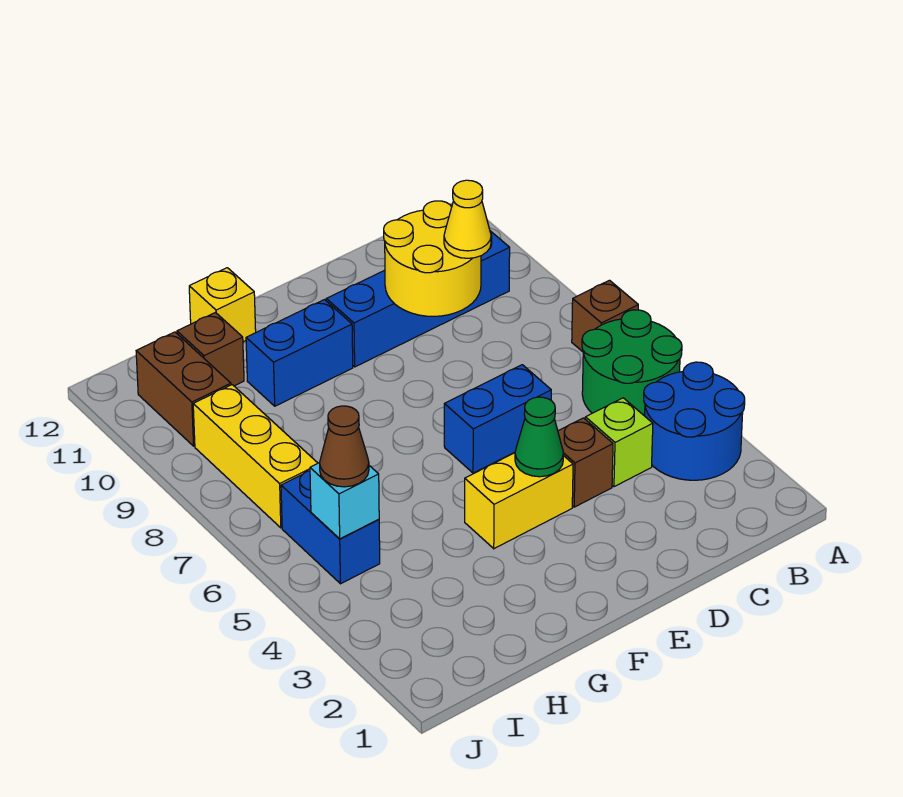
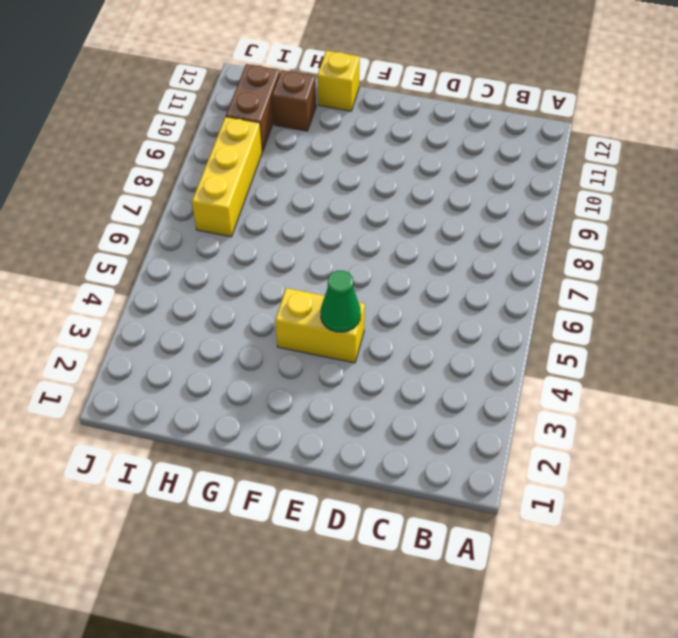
none -> blue 2x2 round brick [644,362,745,480]
none -> green 2x2 round brick [582,310,682,416]
none -> brown 1x1 brick [572,280,638,352]

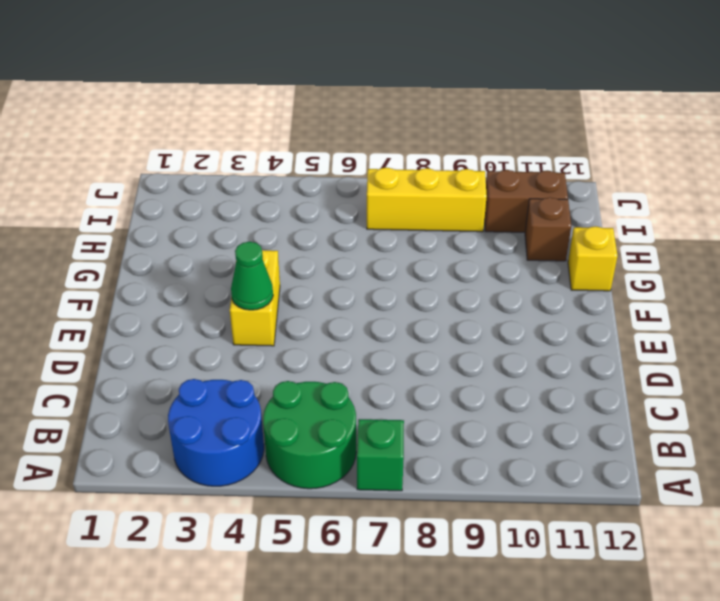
green 1x1 brick [357,419,404,491] -> brown 1x1 brick [572,280,638,352]
none -> blue 1x4 brick [326,231,510,367]
none -> lime 1x1 brick [585,398,653,487]
none -> brown 1x1 brick [558,418,613,507]

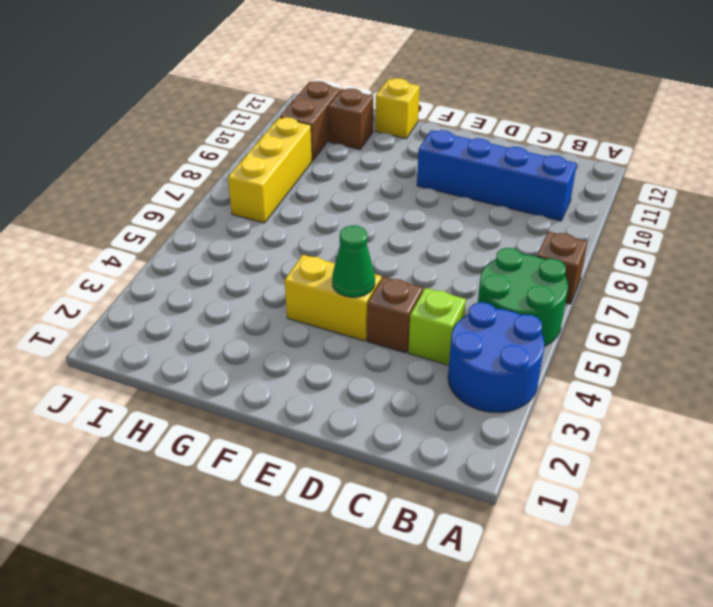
none -> blue 1x2 brick [444,365,551,473]
none -> blue 1x2 brick [246,300,353,406]
none -> blue 1x2 brick [281,471,380,584]

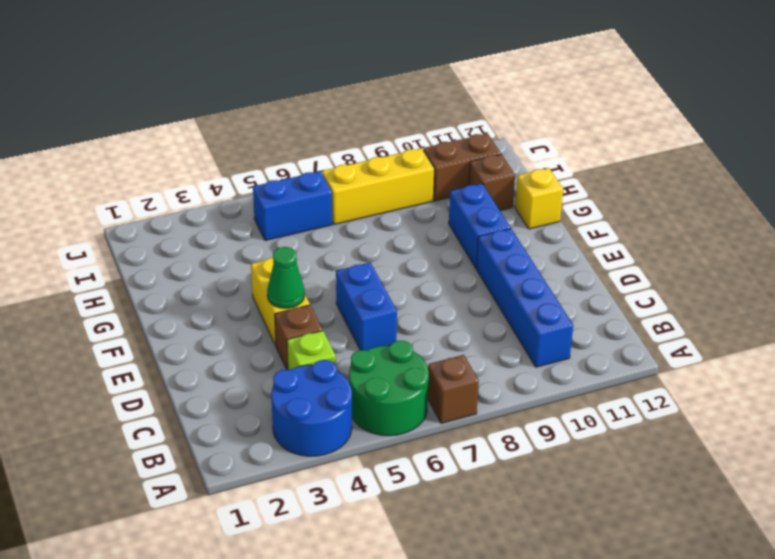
none -> yellow 2x2 round brick [384,201,481,316]
none -> cyan 1x1 brick [310,463,379,539]
none -> yellow 1x1 cone [444,180,491,258]

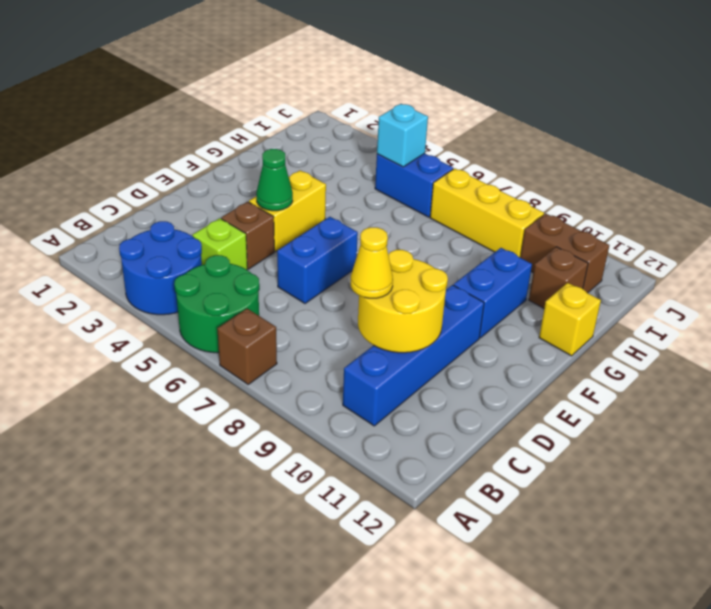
none -> brown 1x1 cone [320,406,369,487]

